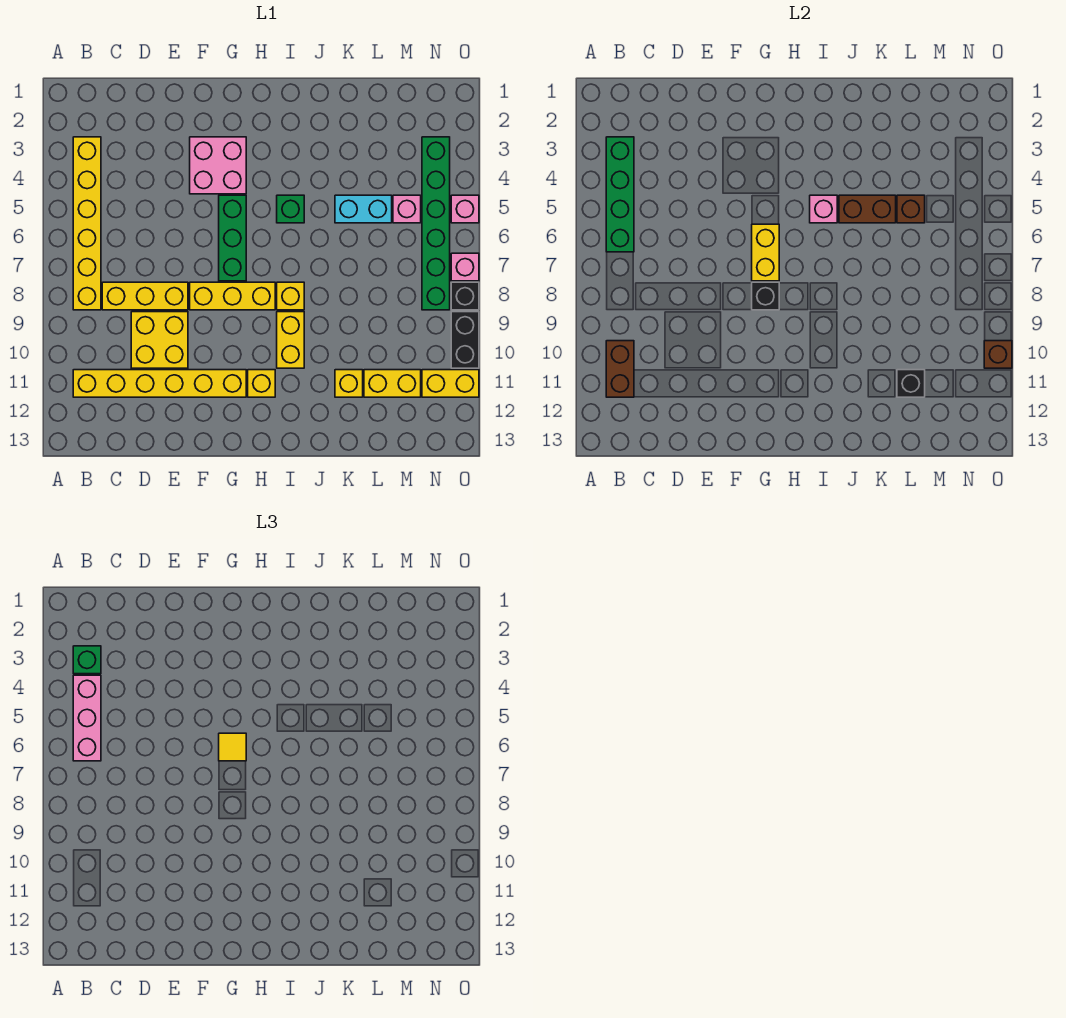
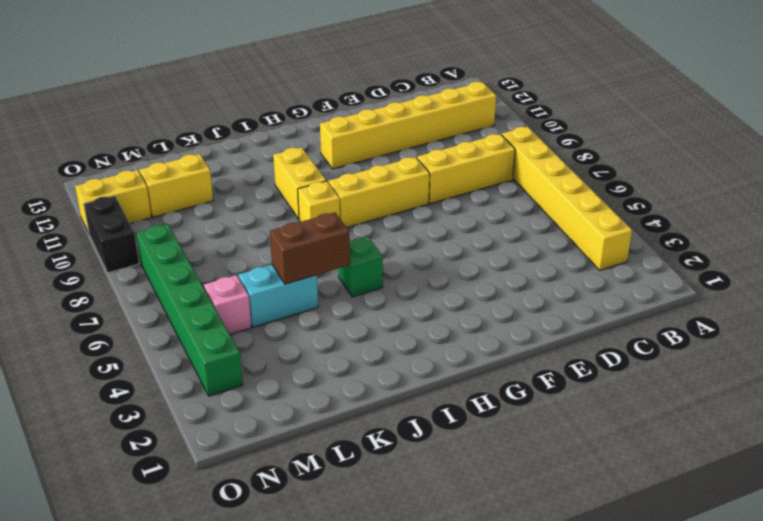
none -> yellow 2x2 brick [131,312,188,368]
none -> pink 2x2 brick [190,137,246,194]
none -> green 1x3 brick [219,195,246,281]
none -> yellow 1x1 brick [248,370,275,397]

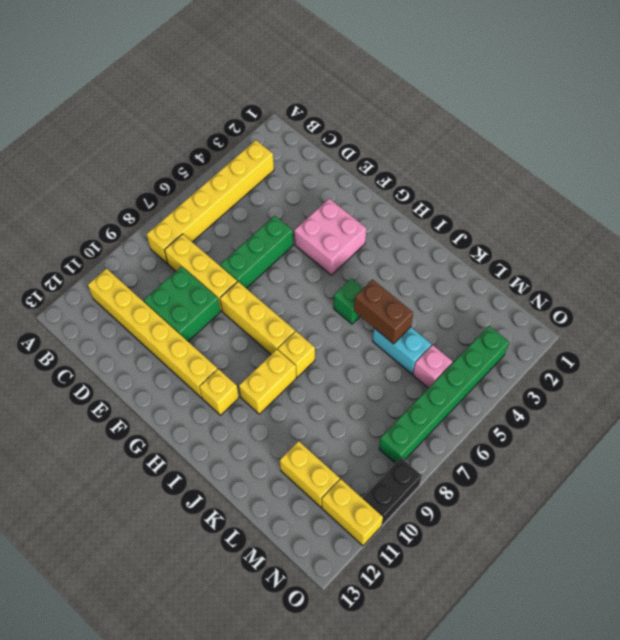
green 2x2 brick [144,266,220,341] -> yellow 2x2 brick [131,312,188,368]
green 1x3 brick [220,216,293,288] -> green 1x3 brick moved to [219,195,246,281]
none -> yellow 1x1 brick [335,370,363,397]
none -> pink 1x1 brick [451,195,479,223]
none -> pink 1x1 brick [451,253,479,281]
none -> black 1x1 brick [451,282,479,310]

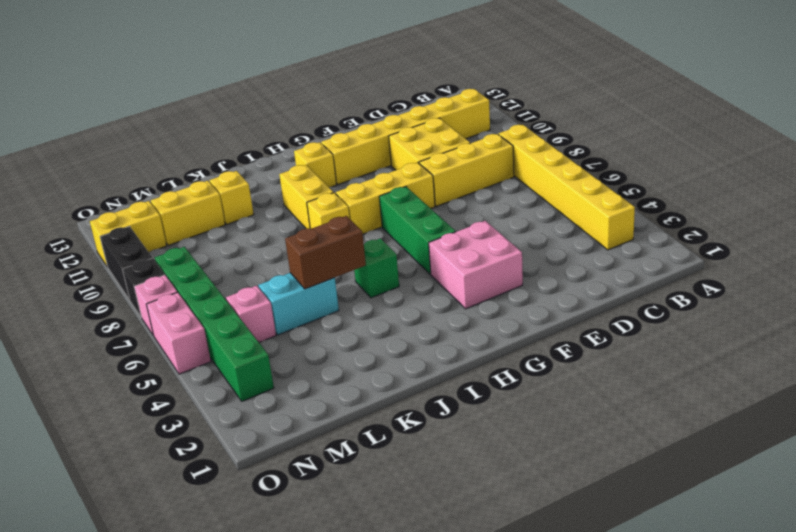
pink 1x2 brick [146,292,211,374] -> pink 1x1 brick [451,195,479,223]
none -> green 1x4 brick [606,137,634,252]
none -> brown 1x2 brick [606,341,634,397]
none -> yellow 1x2 brick [752,224,779,281]
none -> black 1x1 brick [752,282,779,310]

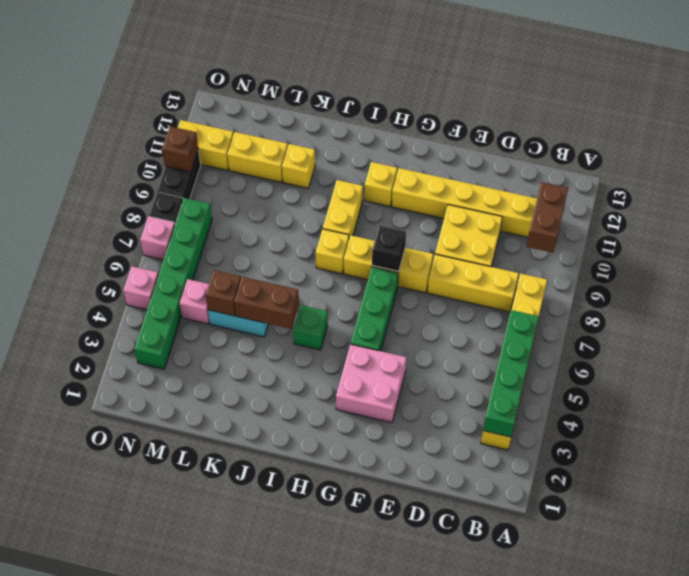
none -> yellow 1x2 brick [752,224,779,281]
none -> pink 1x1 brick [810,195,837,223]
none -> black 1x1 brick [897,370,925,397]
none -> green 1x1 brick [73,646,101,674]

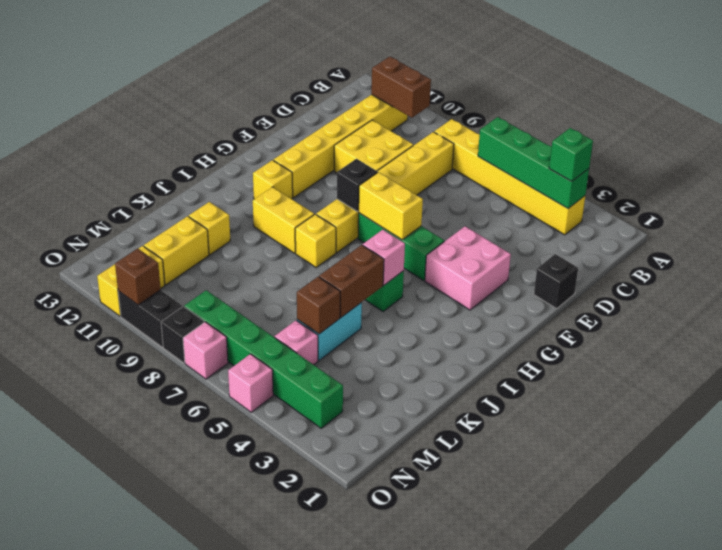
black 1x1 brick [534,254,578,308] -> black 1x1 brick moved to [897,370,925,397]
none -> pink 1x3 brick [73,675,101,761]
none -> yellow 1x1 tile [219,733,246,761]

